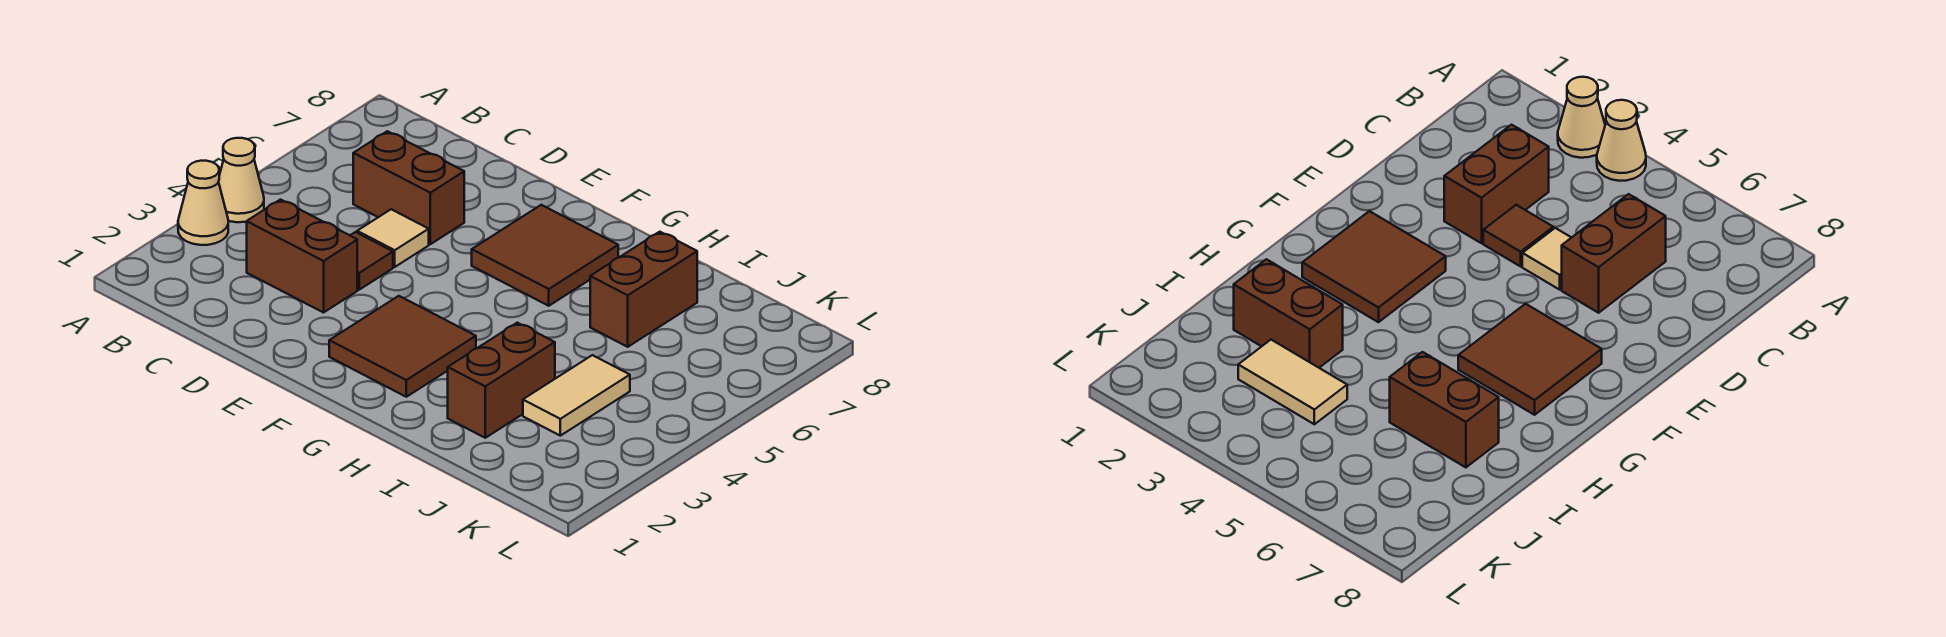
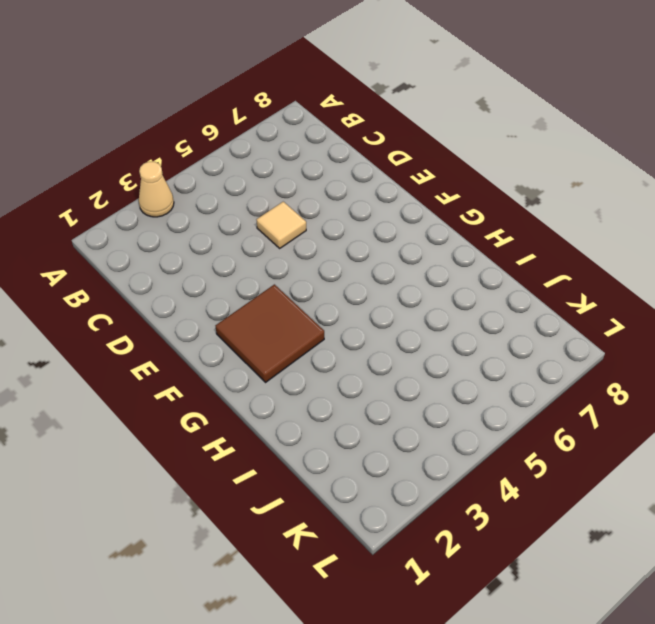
none -> tan 1x1 cone [219,138,264,222]
none -> brown 1x2 brick [247,200,357,313]

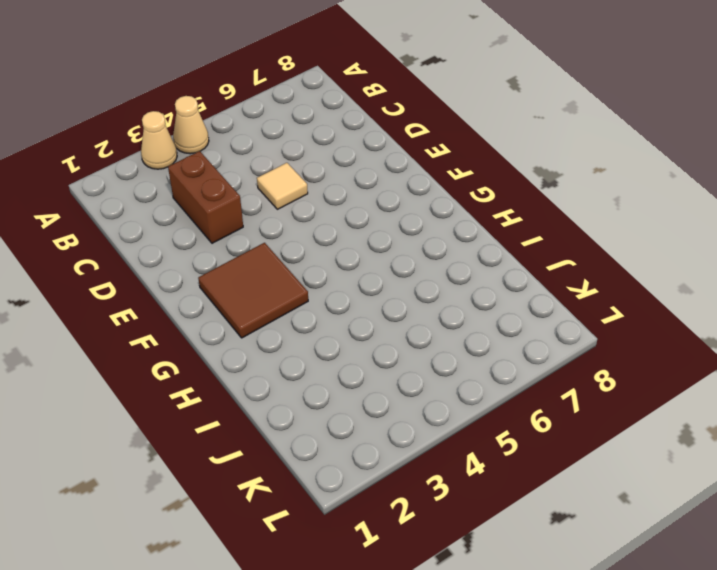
none -> brown 1x2 brick [353,131,464,244]
none -> brown 1x1 tile [350,232,393,290]

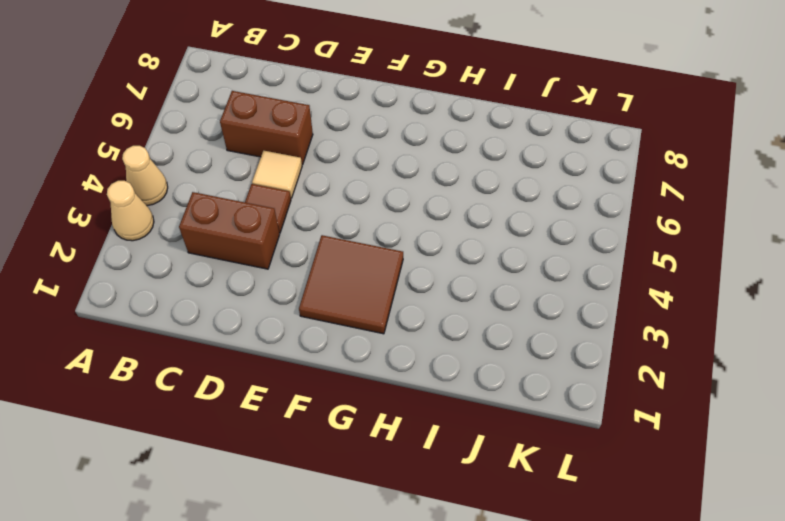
none -> brown 2x2 tile [472,205,618,306]
none -> brown 1x2 brick [448,323,555,438]

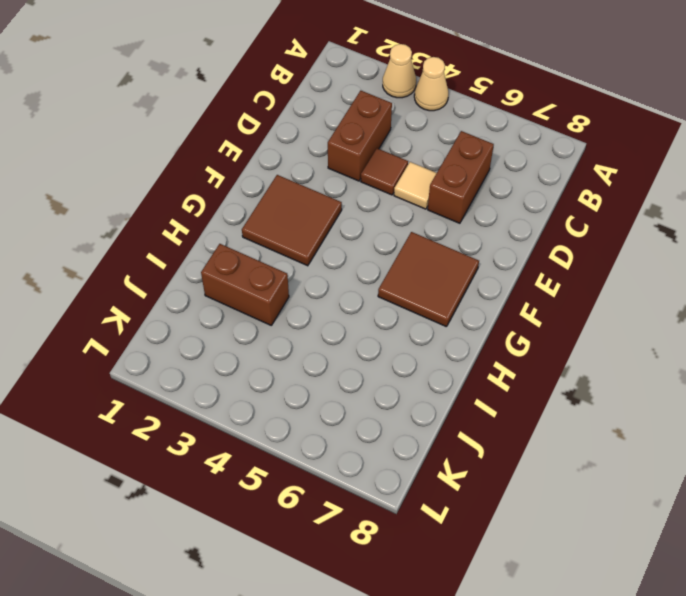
none -> brown 1x2 brick [590,232,697,347]
none -> tan 1x2 tile [523,355,630,436]

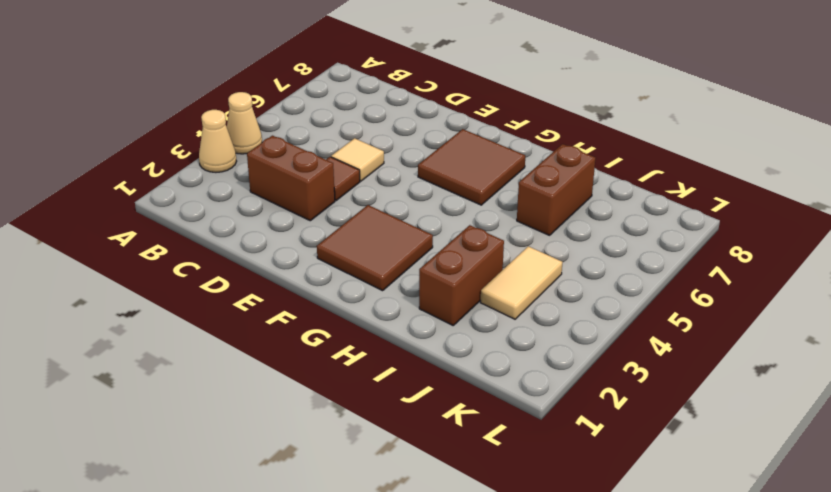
none -> brown 1x2 brick [353,131,464,244]

